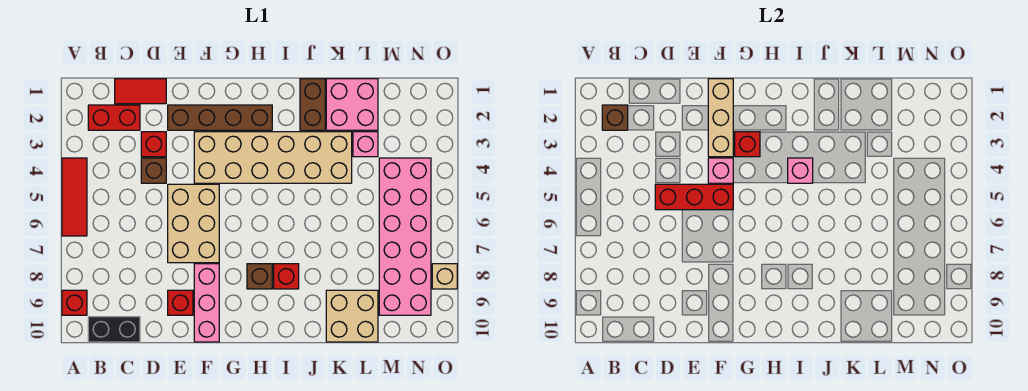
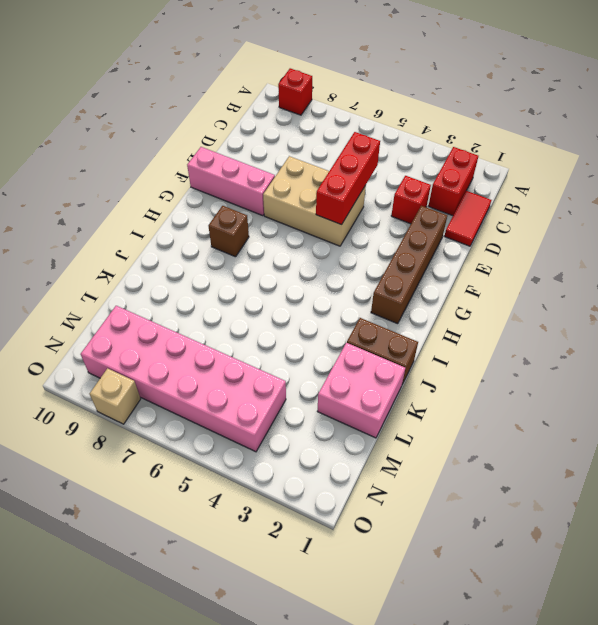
none -> red 1x3 tile [62,158,87,236]
none -> black 1x2 brick [88,317,140,342]
none -> brown 1x1 brick [141,158,166,183]

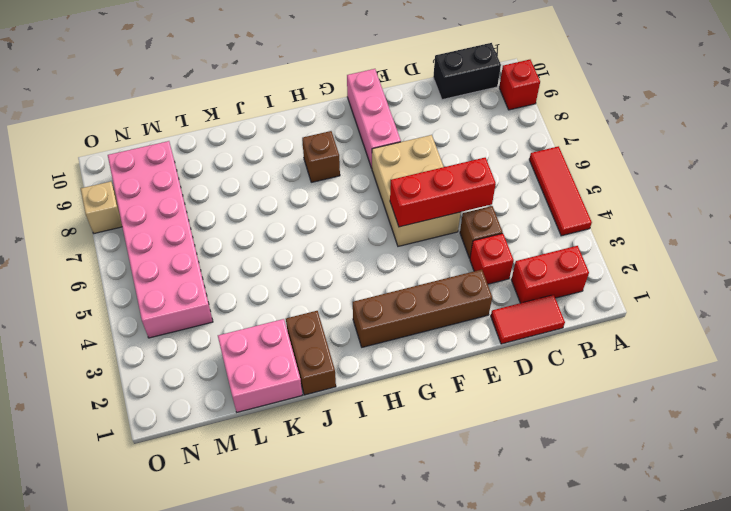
none -> red 1x1 brick [168,290,193,315]
none -> tan 2x6 brick [194,132,352,183]
none -> red 1x1 brick [274,264,299,289]

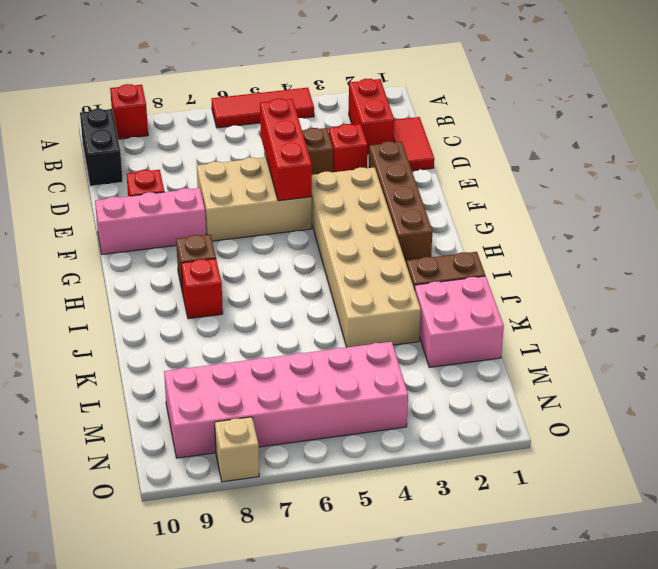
none -> tan 2x2 brick [326,290,378,342]
none -> pink 1x1 brick [353,132,378,157]
none -> brown 1x1 brick [602,105,628,130]

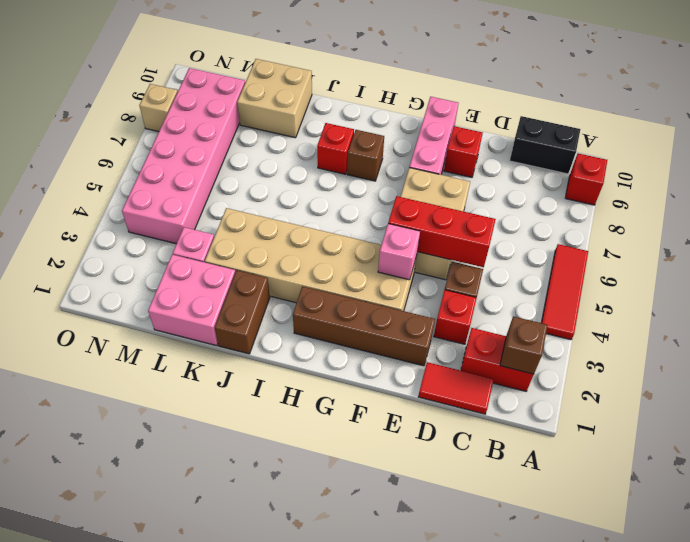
none -> tan 1x3 brick [708,79,733,157]
none -> red 1x1 brick [735,132,760,157]
none -> pink 1x1 brick [788,158,813,183]

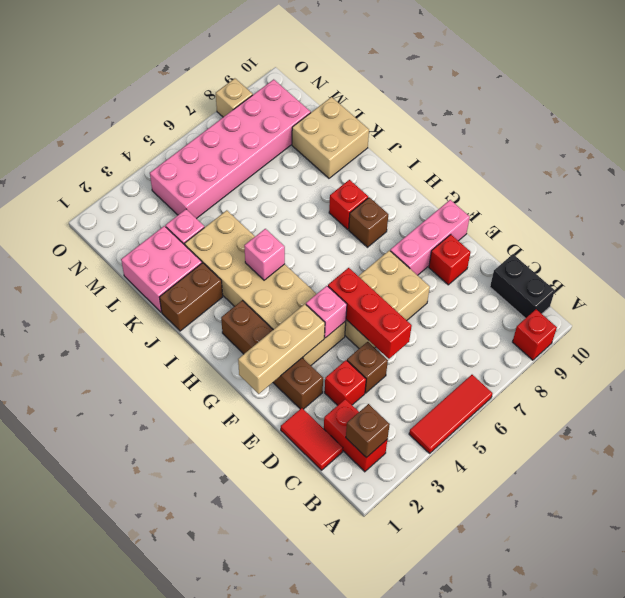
none -> red 1x1 brick [735,132,760,157]

